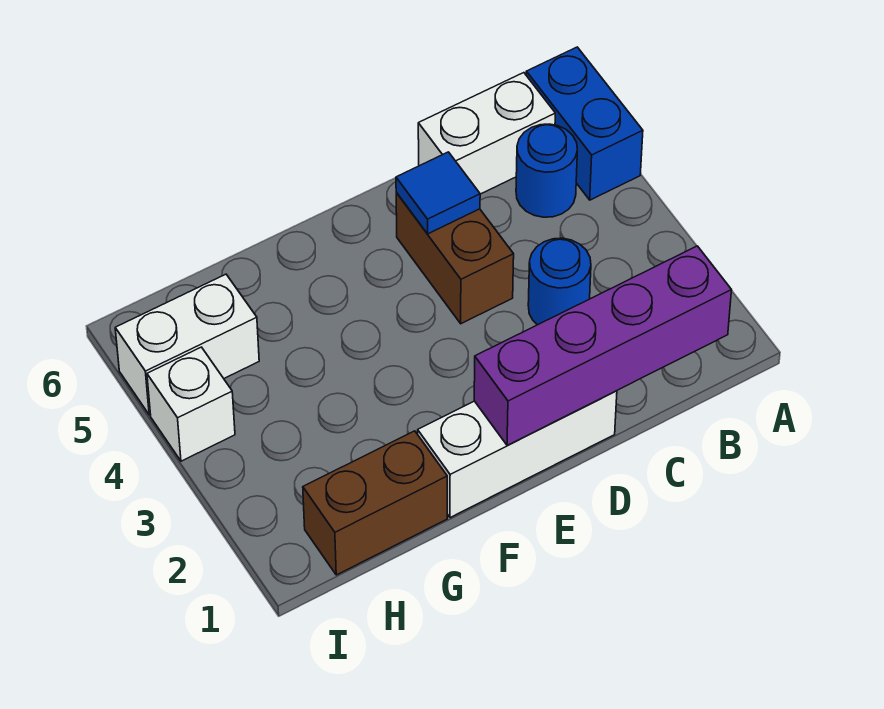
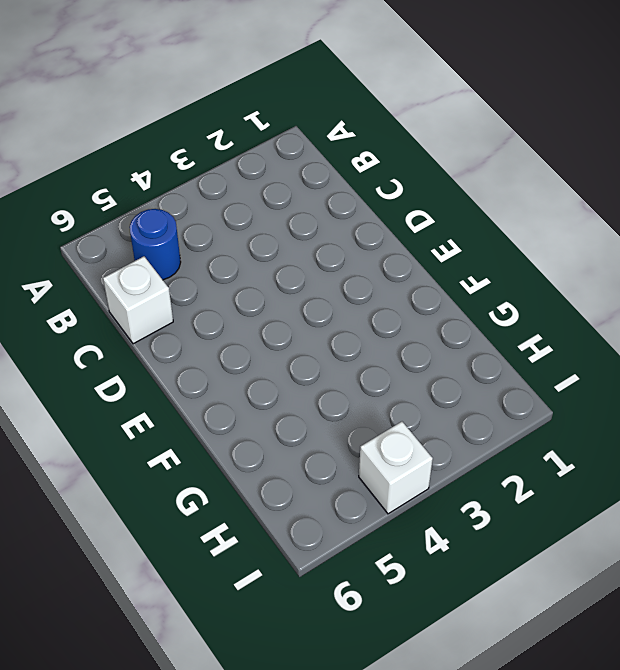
white 1x1 brick [103,256,173,344] -> white 1x2 brick [418,73,555,194]
none -> blue 1x2 brick [526,47,643,200]
none -> blue 1x1 round brick [528,238,591,325]

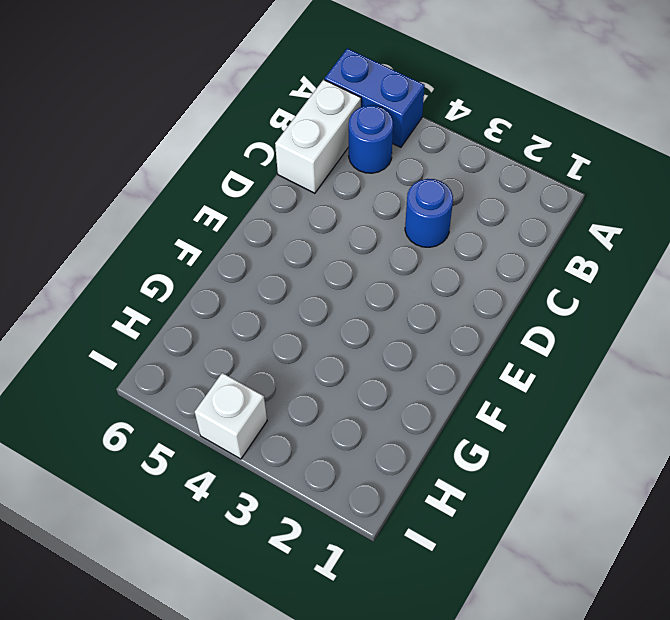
none -> white 1x3 brick [418,391,617,518]
none -> brown 1x2 brick [396,193,514,324]

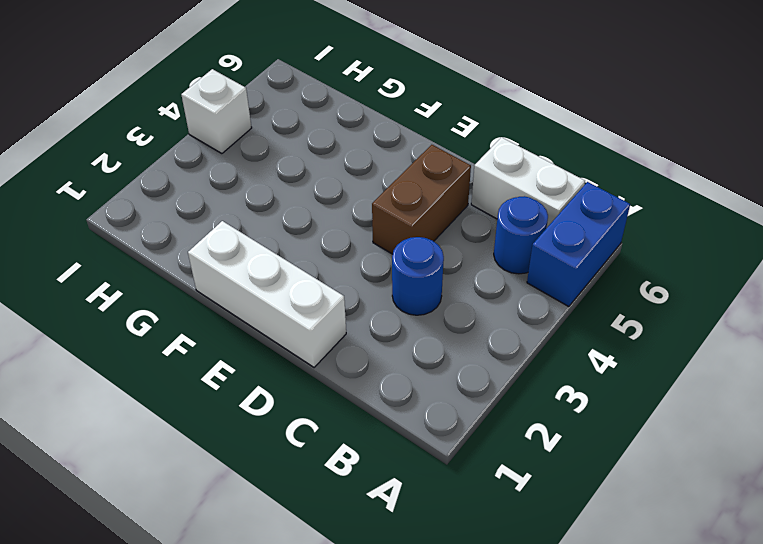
none -> brown 1x2 brick [303,431,447,575]
none -> white 1x2 brick [115,274,259,415]

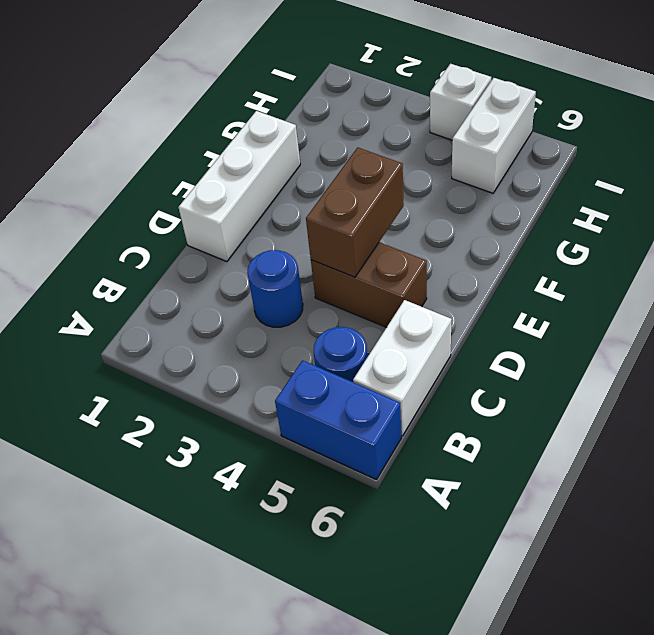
brown 1x2 brick [306,147,404,277] -> brown 1x2 brick moved to [303,431,447,575]
none -> purple 1x4 brick [474,246,732,445]
none -> blue 1x1 tile [396,152,480,234]

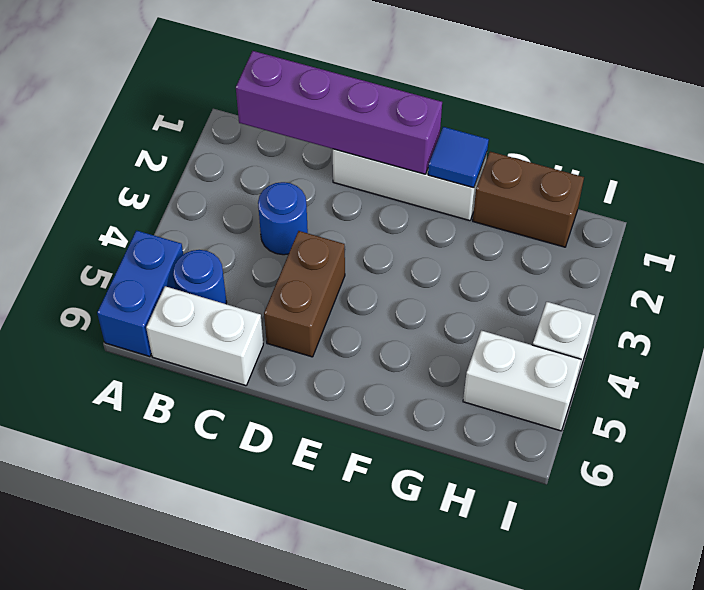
blue 1x1 tile [428,127,489,188] -> blue 1x1 tile moved to [396,152,480,234]

